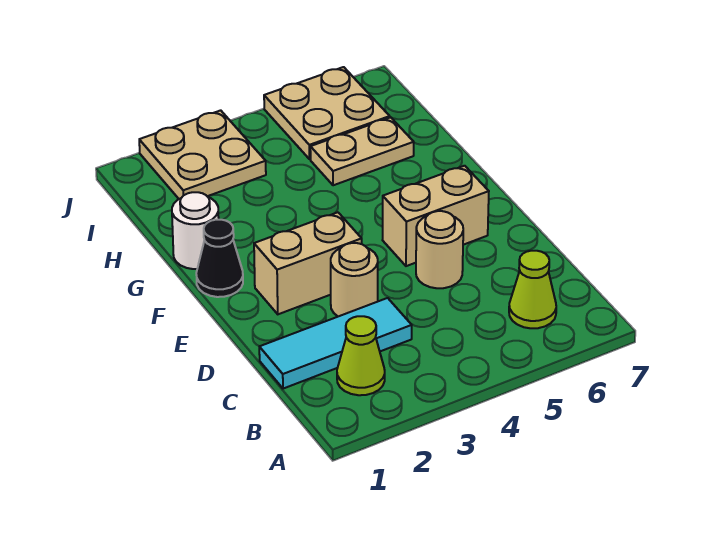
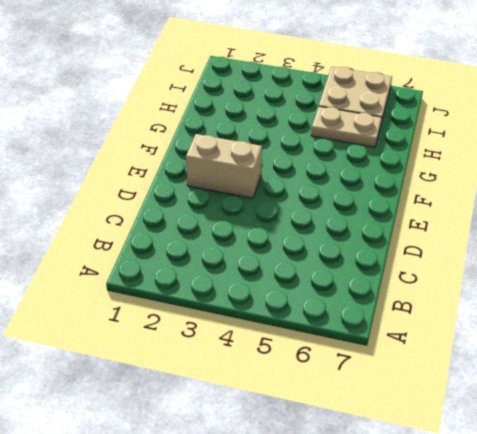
none -> lime 1x1 cone [337,316,385,395]
none -> lime 1x1 cone [509,251,556,328]
none -> cyan 1x3 tile [259,298,412,389]

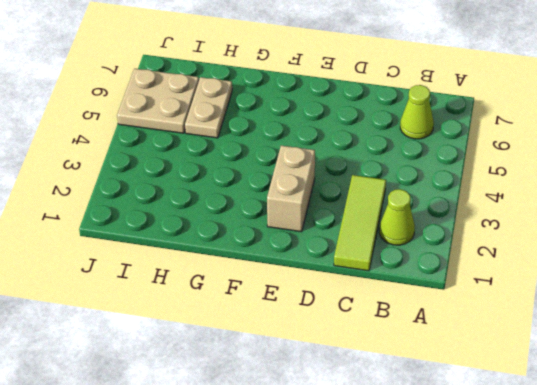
lime 1x3 tile [334,175,386,271] -> cyan 1x3 tile [259,298,412,389]
none -> tan 1x1 round brick [331,243,378,316]
none -> tan 1x1 round brick [416,211,463,288]
none -> tan 1x2 brick [383,166,489,266]

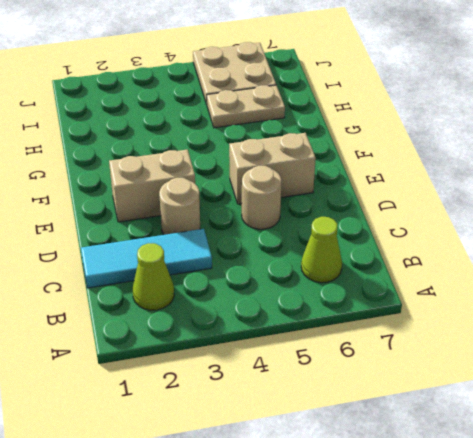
none -> black 1x1 cone [196,220,243,297]
none -> white 1x1 round brick [172,192,219,269]
none -> tan 2x2 plate [139,110,266,199]

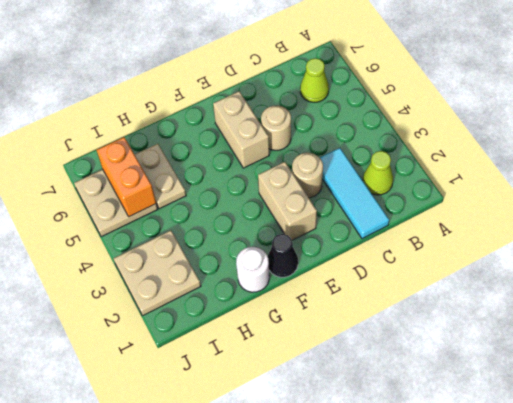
orange 1x2 brick [96,137,156,217] -> none

